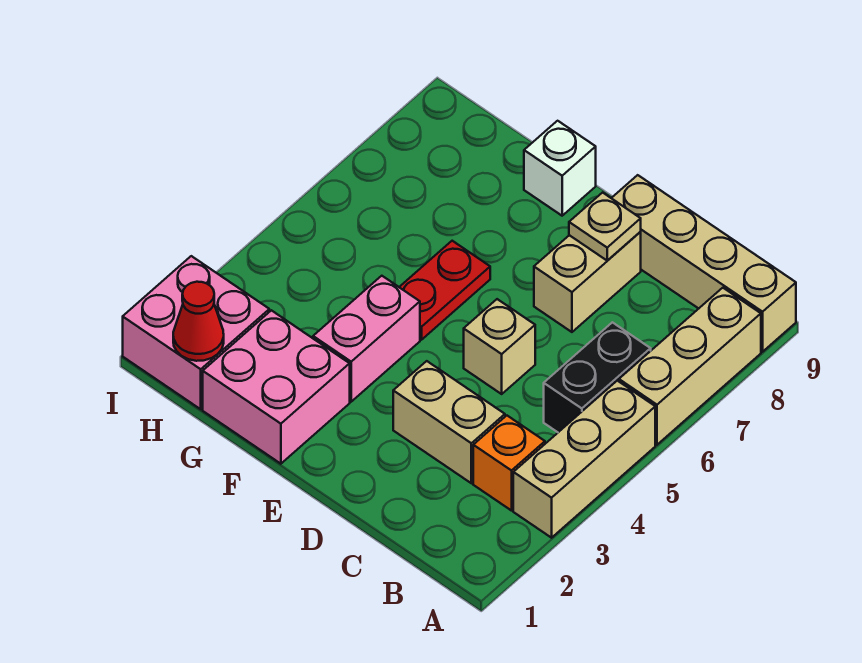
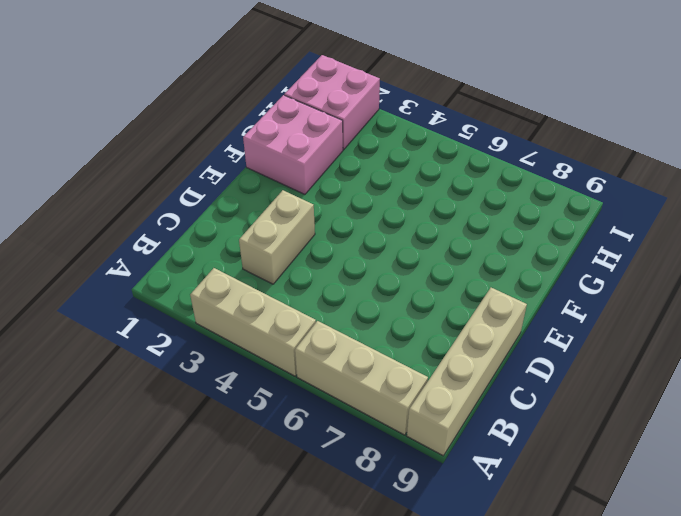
none -> orange 1x1 brick [473,416,545,511]
none -> black 1x2 brick [544,322,651,432]
none -> tan 1x1 brick [464,299,535,394]

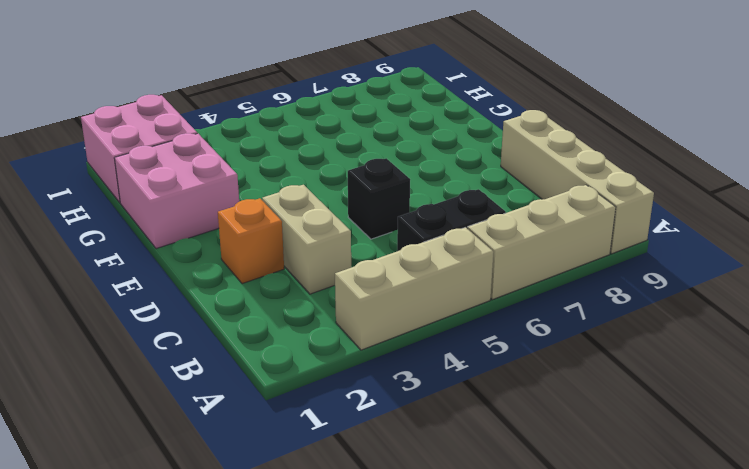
orange 1x1 brick [218,198,284,284] -> orange 1x1 brick moved to [473,416,545,511]
black 1x1 brick [348,158,410,239] -> tan 1x1 brick [464,299,535,394]
none -> tan 1x2 brick [534,232,641,332]
none -> pink 1x2 brick [313,276,420,402]
none -> red 1x2 plate [399,241,490,340]

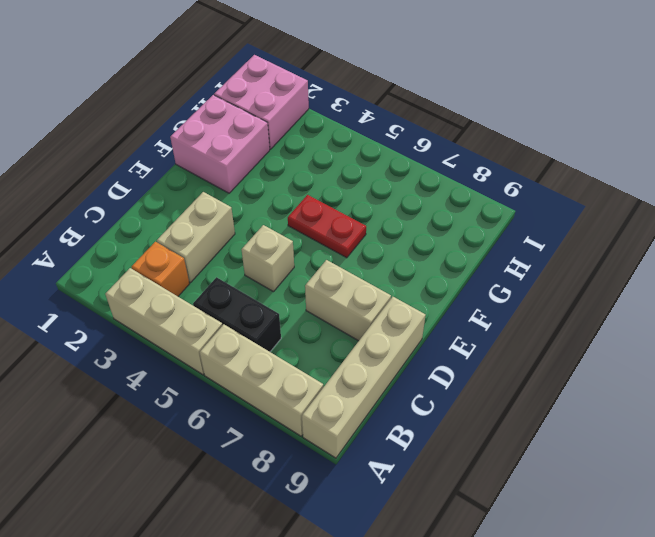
none -> pink 1x2 brick [313,276,420,402]
none -> white 1x1 brick [524,121,596,216]
none -> tan 1x1 plate [569,193,641,261]

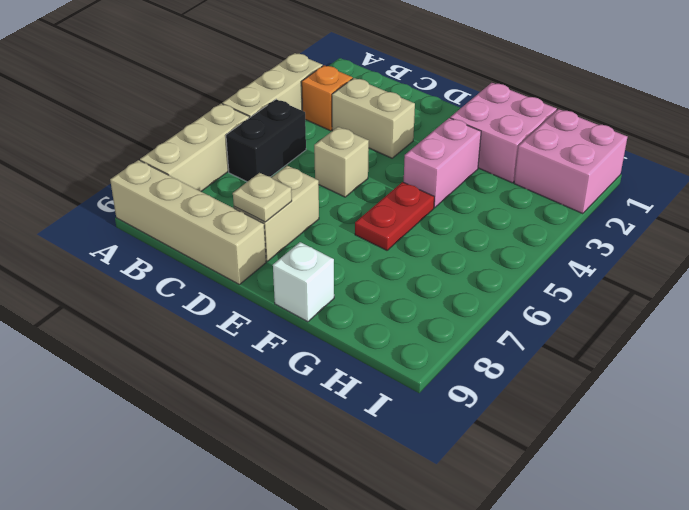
none -> red 1x1 cone [173,282,224,361]

